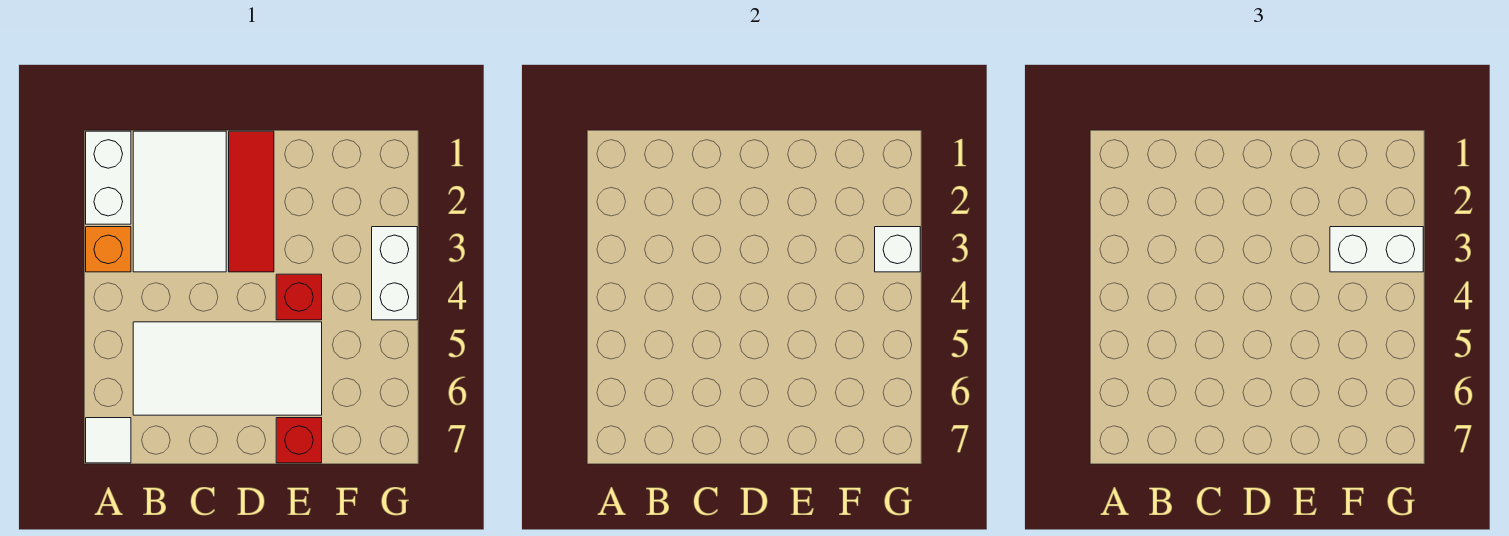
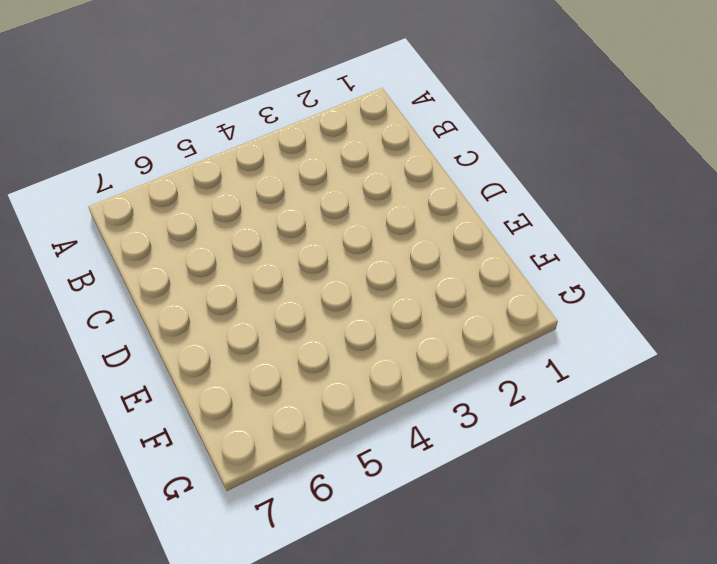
none -> white 1x2 brick [86,131,131,224]
none -> orange 1x1 brick [86,227,131,272]

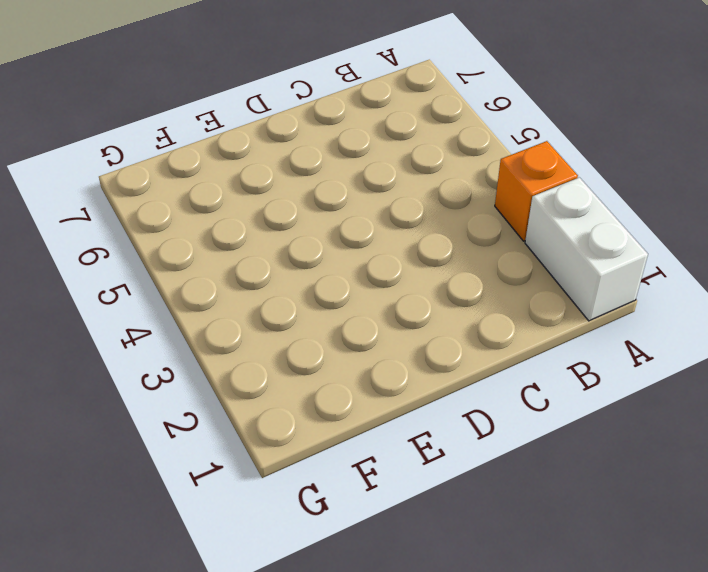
none -> white 1x1 tile [86,418,131,463]
none -> white 2x3 tile [133,131,226,272]

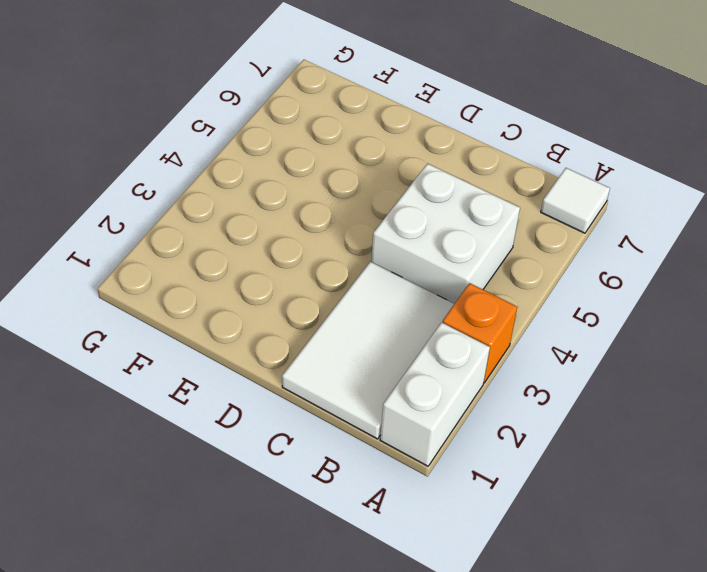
white 2x2 brick [371,163,520,304] -> white 2x4 tile [133,322,322,415]
none -> red 1x3 tile [229,131,274,272]
none -> red 1x1 brick [276,274,322,320]

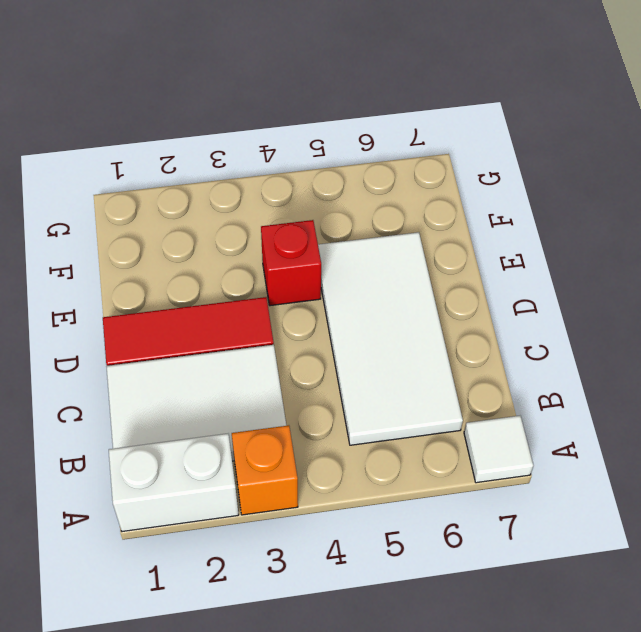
none -> red 1x1 brick [276,418,322,463]
none -> white 1x2 brick [372,227,417,320]

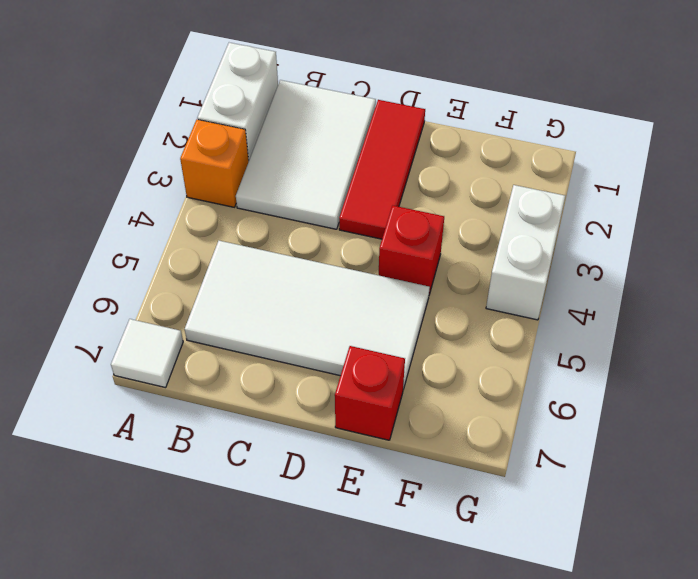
none -> white 1x1 brick [875,227,920,272]
none -> white 1x2 brick [1330,227,1423,272]

